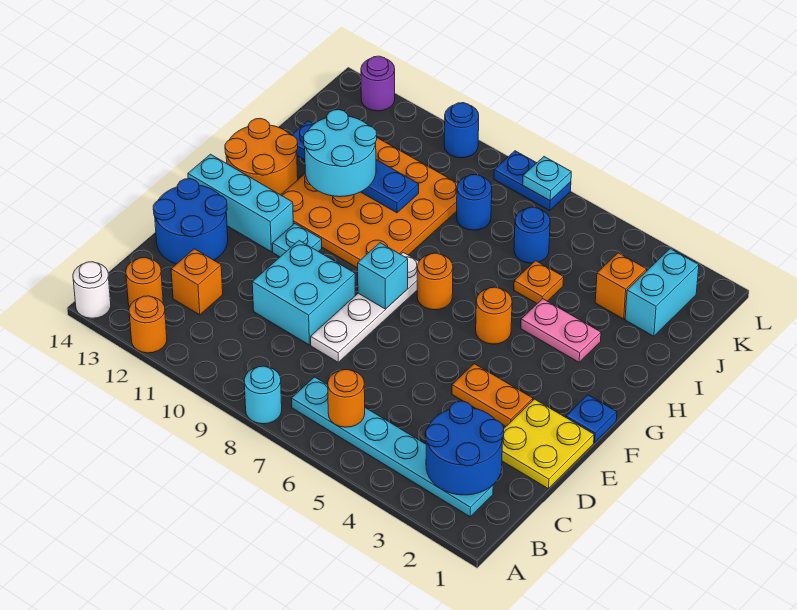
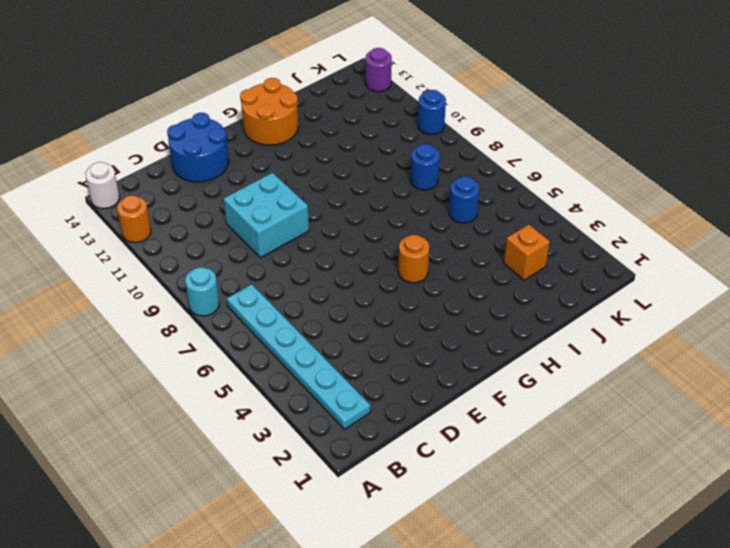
none -> orange 1x1 round brick [126,258,163,306]
none -> orange 1x1 brick [171,249,223,315]
none -> yellow 2x2 plate [502,399,594,489]
none -> white 1x4 plate [311,252,419,362]

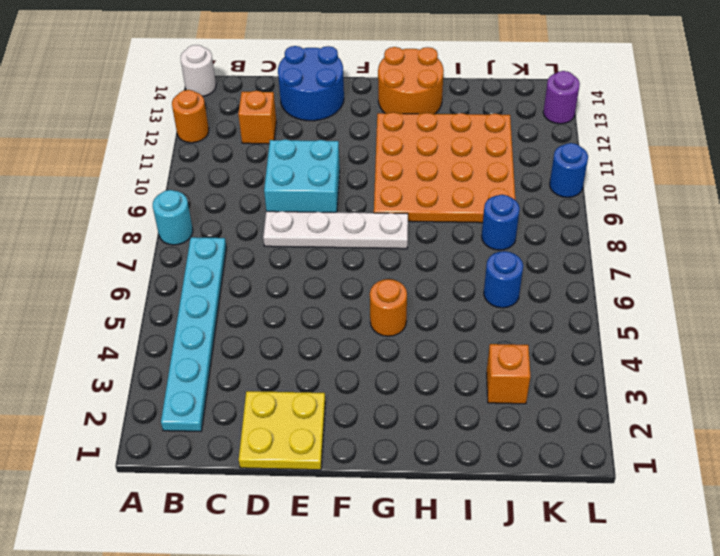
none -> orange 1x1 round brick [126,258,163,306]
none -> orange 1x2 plate [452,364,533,426]
none -> blue 1x1 plate [566,395,617,443]
none -> cyan 1x1 plate [272,224,322,257]

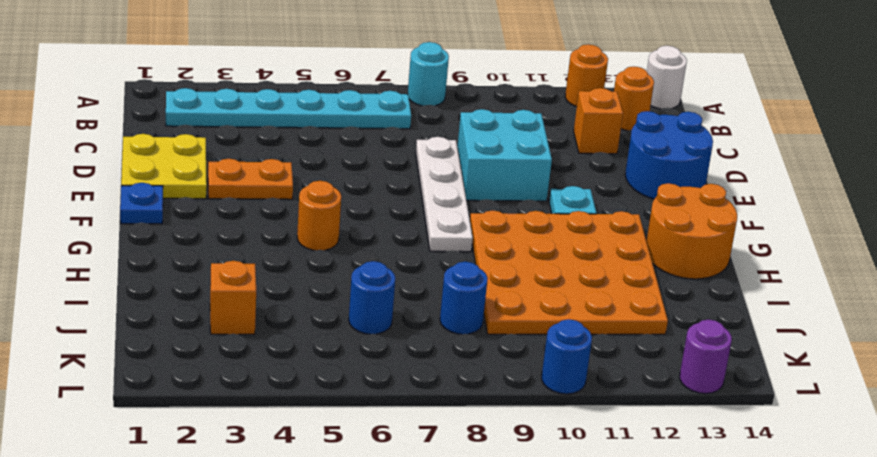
none -> cyan 1x3 brick [188,154,293,252]
none -> orange 1x1 round brick [417,253,453,310]
none -> pink 1x2 plate [521,299,601,362]
none -> orange 1x1 plate [514,261,564,303]

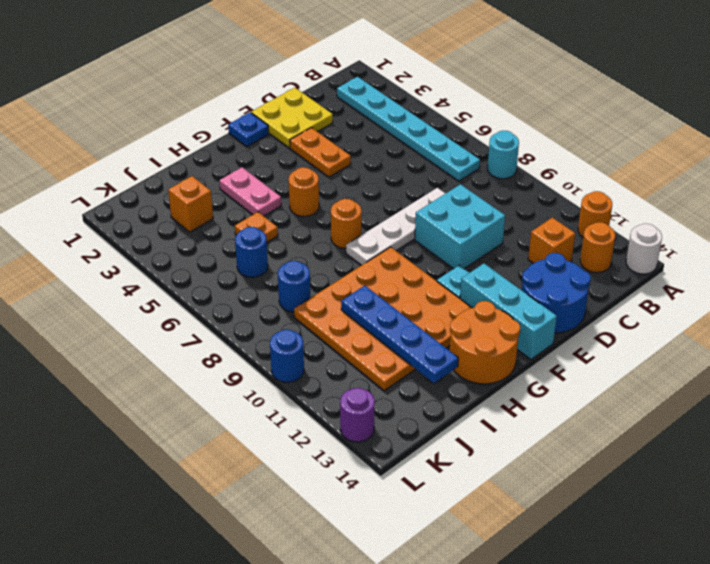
none -> cyan 1x2 brick [625,249,699,336]
none -> blue 1x2 plate [494,151,571,211]
none -> blue 2x2 round brick [425,401,504,495]
none -> orange 1x1 round brick [328,369,365,427]

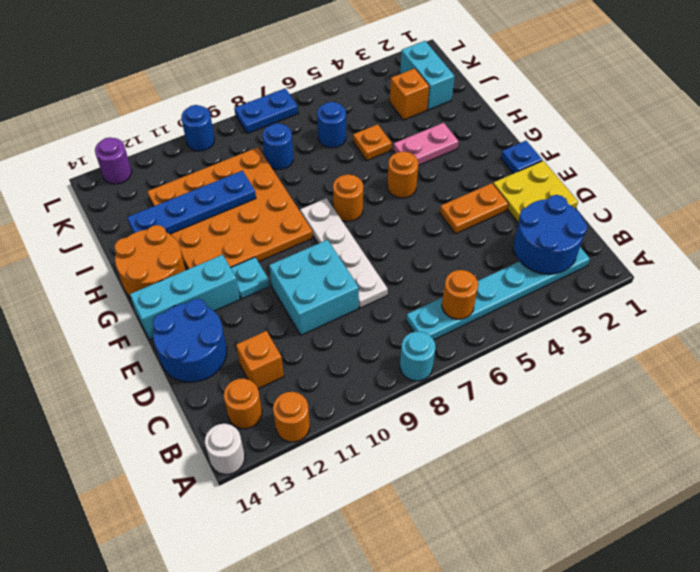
none -> cyan 1x1 brick [358,243,408,309]
none -> cyan 1x1 plate [523,157,571,201]
none -> cyan 2x2 round brick [303,110,377,197]

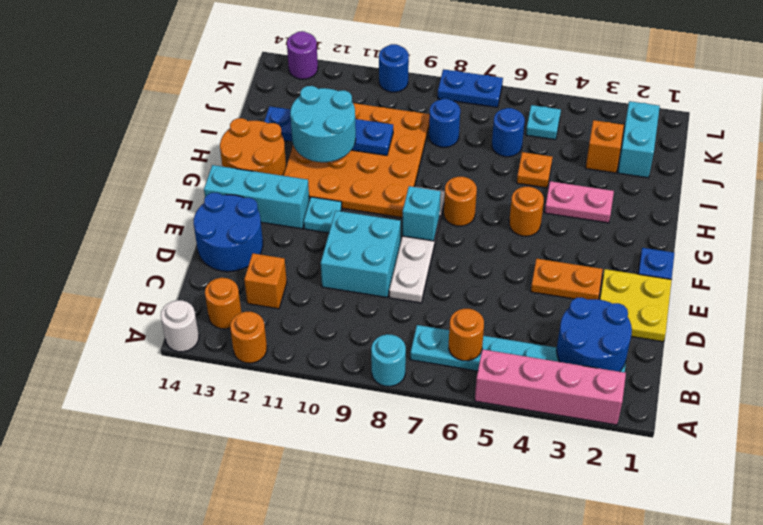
pink 1x4 brick [475,349,626,425] -> none
cyan 1x1 plate [526,105,561,140] -> cyan 1x1 plate moved to [523,157,571,201]

